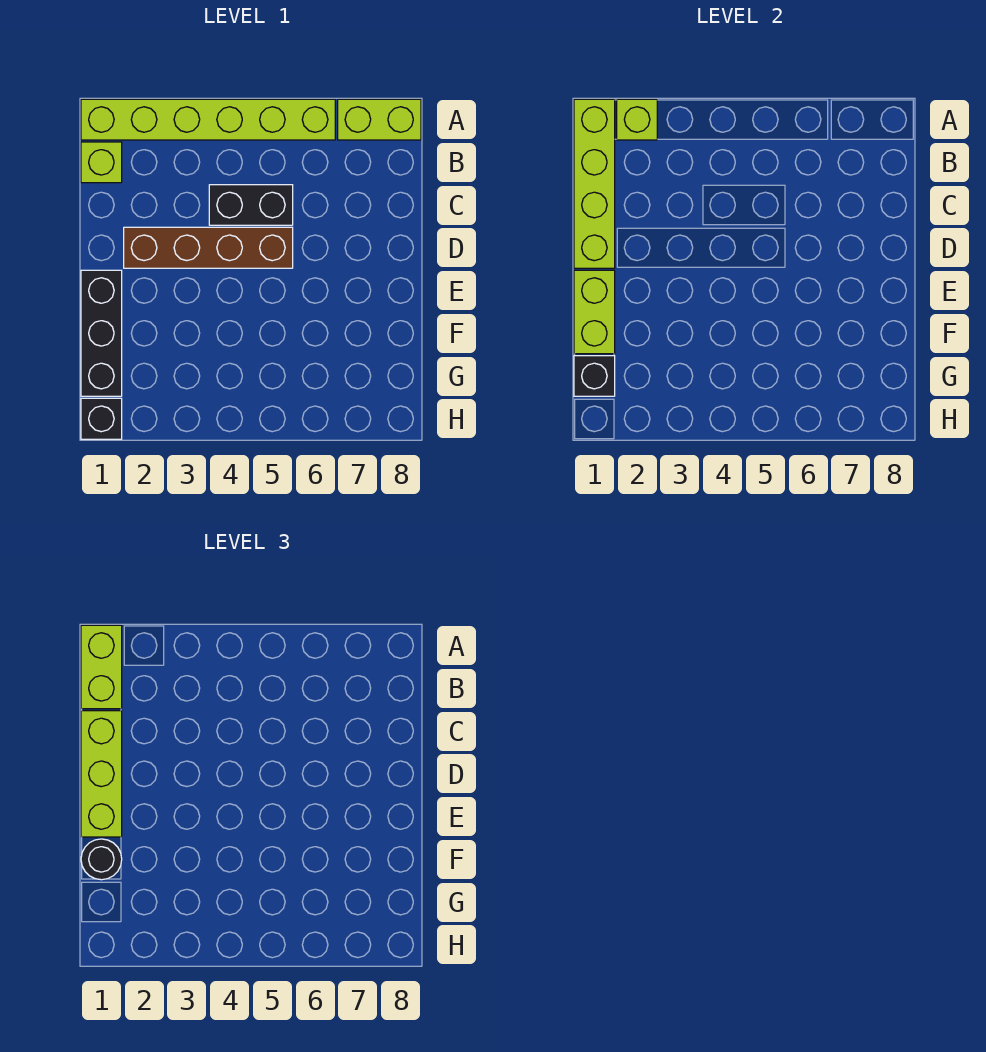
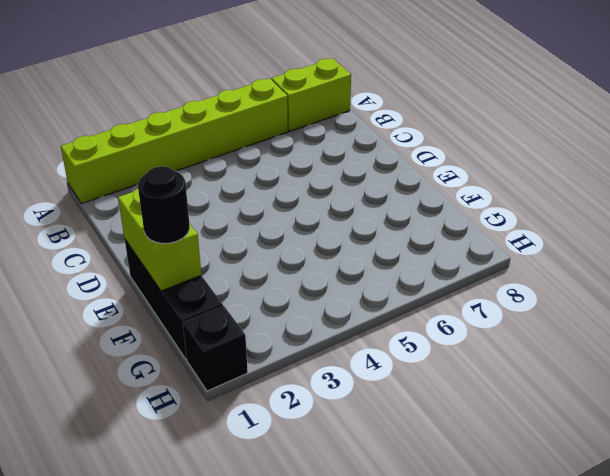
none -> lime 1x1 brick [81,142,122,183]
none -> black 1x2 brick [209,185,293,225]
none -> brown 1x4 brick [124,227,293,268]

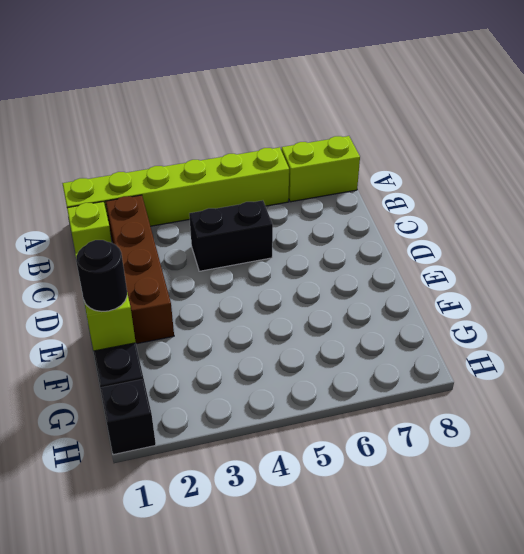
brown 1x4 brick [106,195,174,344] -> brown 1x4 brick turned to [124,227,293,268]
none -> lime 1x4 brick [574,99,615,268]
none -> lime 1x1 brick [617,99,657,140]
none -> black 1x1 brick [574,356,615,396]

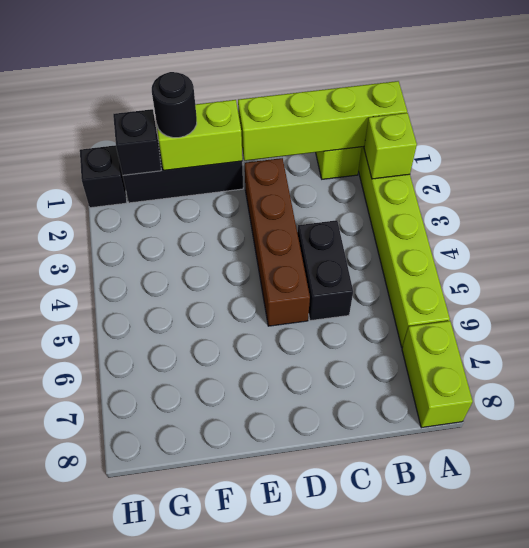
none -> lime 1x2 brick [81,625,122,709]
none -> lime 1x3 brick [81,711,122,837]

